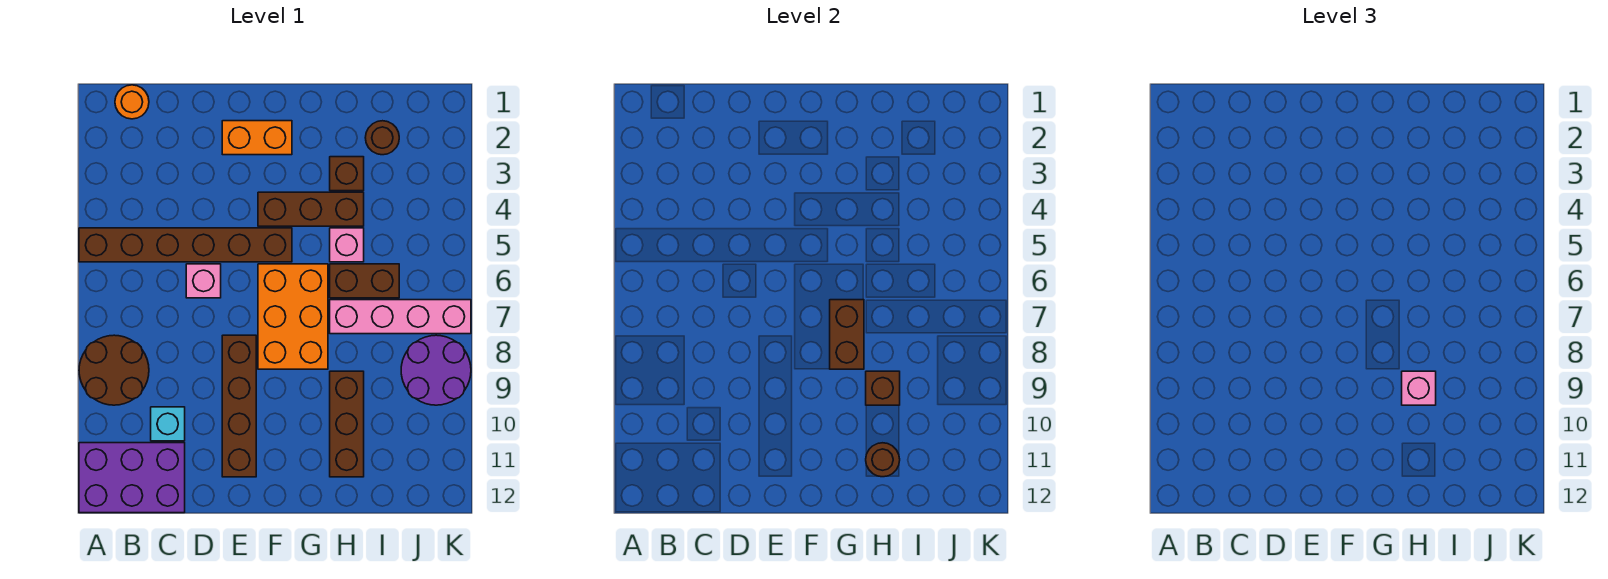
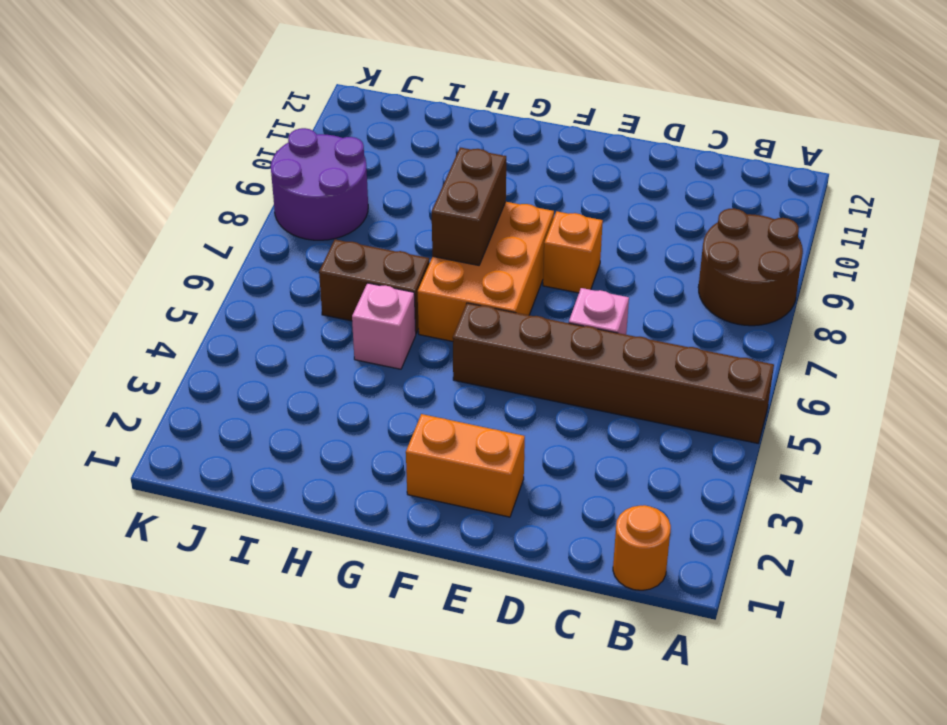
orange 1x1 brick [543,211,603,293] -> brown 1x4 brick [222,335,256,477]
none -> purple 2x3 brick [79,443,185,513]
none -> cyan 1x1 brick [151,407,185,441]
none -> brown 1x3 brick [258,192,364,226]

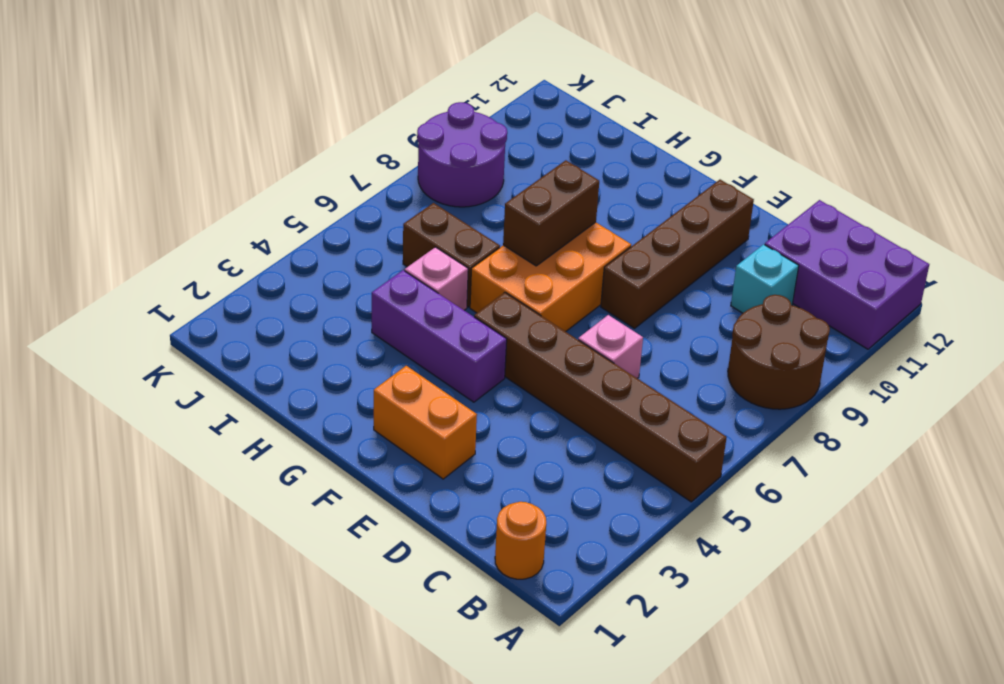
purple 1x3 brick [372,270,507,402] -> brown 1x3 brick [258,192,364,226]
none -> brown 1x1 brick [330,157,364,191]
none -> pink 1x4 brick [330,300,471,334]
none -> brown 1x3 brick [330,371,364,477]

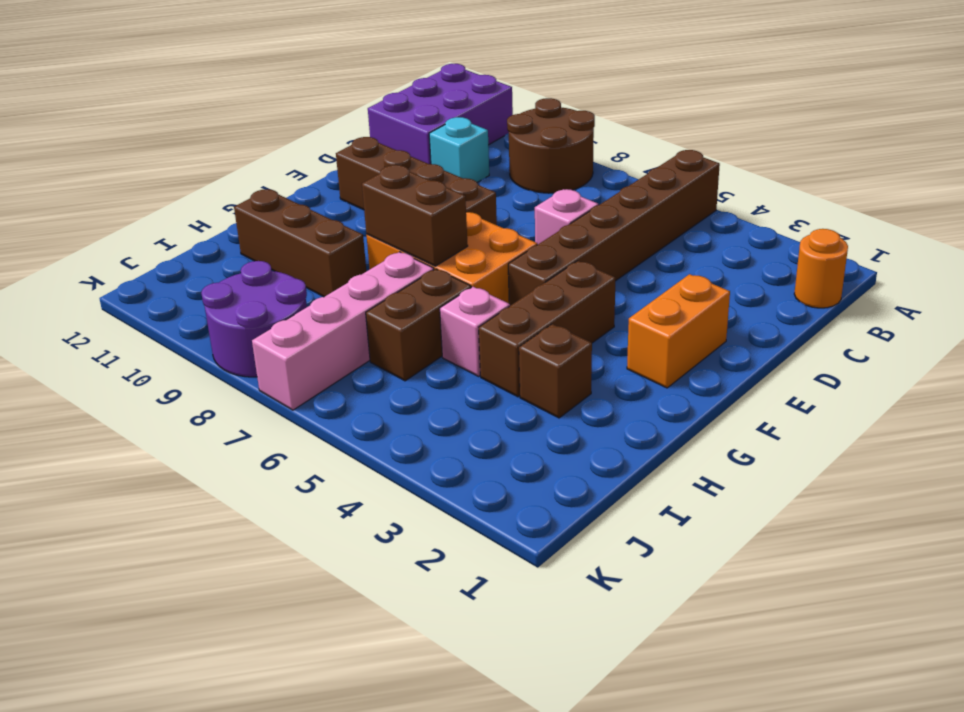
none -> brown 1x1 round brick [365,121,399,155]
none -> brown 1x1 brick [866,371,900,405]
none -> brown 1x1 round brick [866,443,900,477]

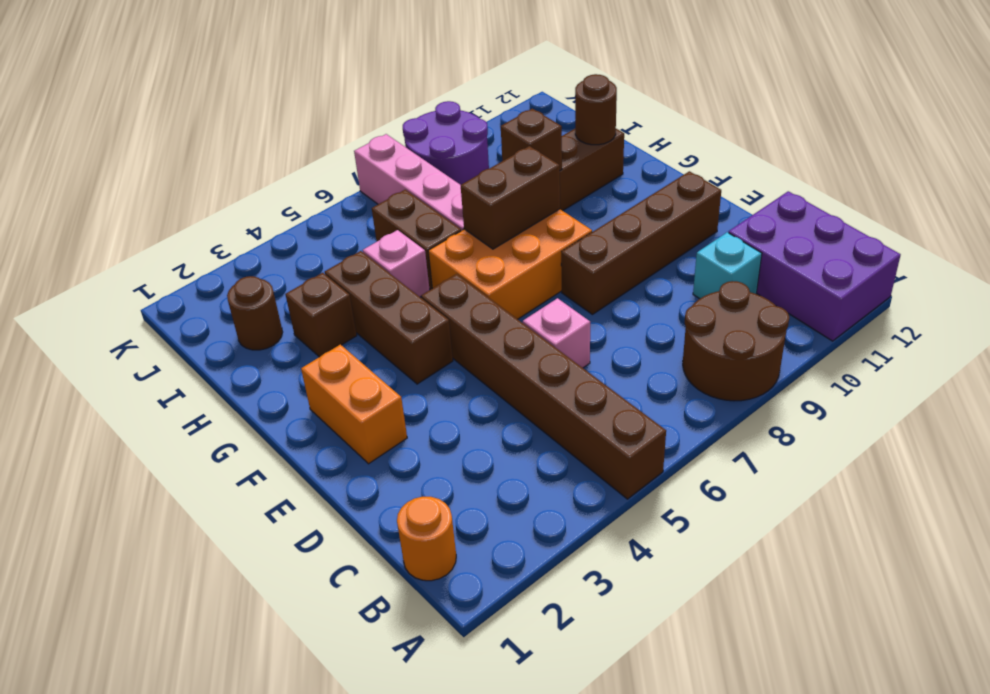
none -> pink 1x1 brick [1402,371,1436,405]

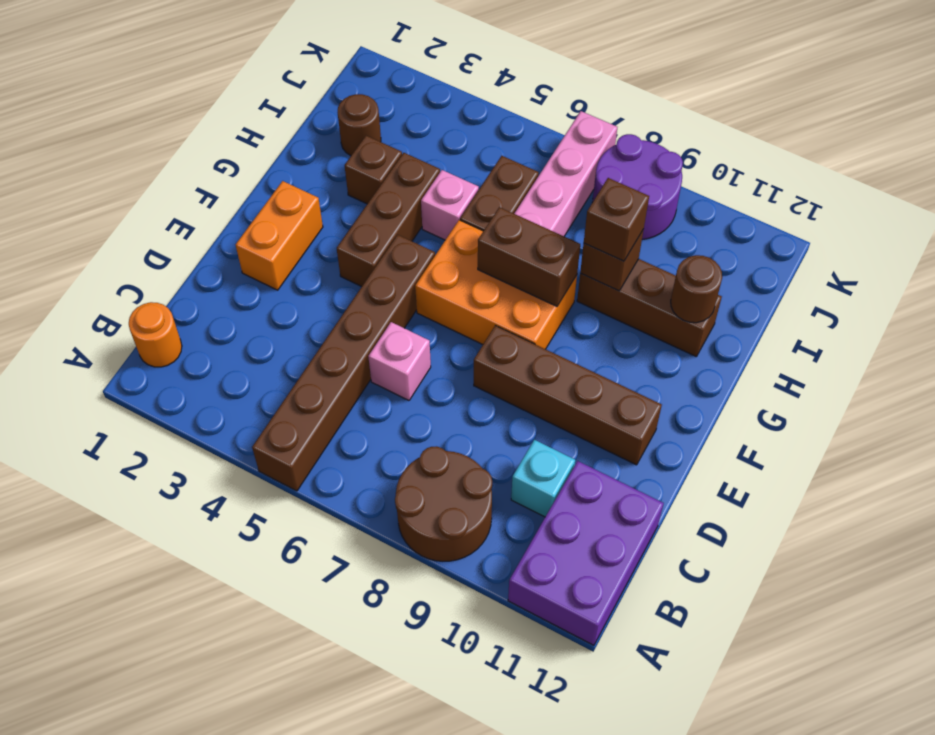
brown 1x1 brick [584,178,649,261] -> pink 1x1 brick [1402,371,1436,405]

